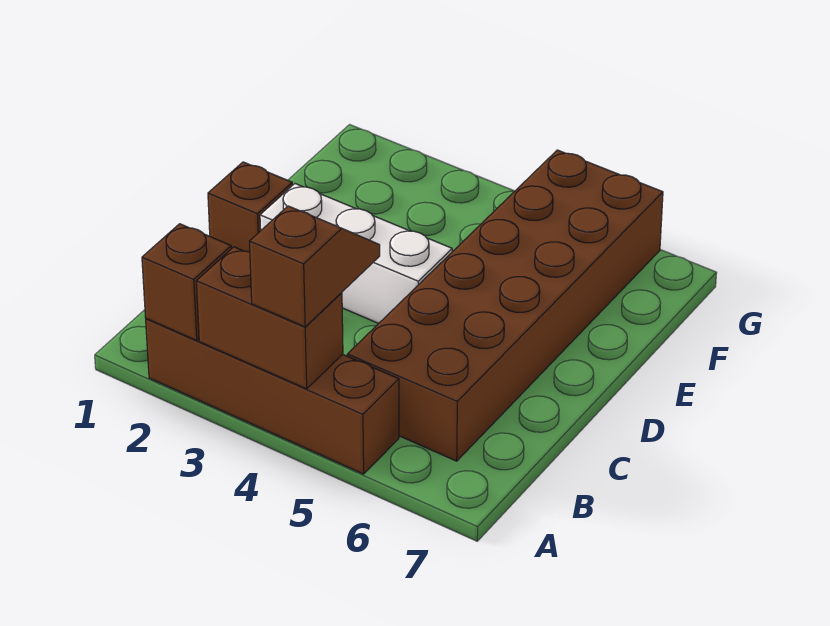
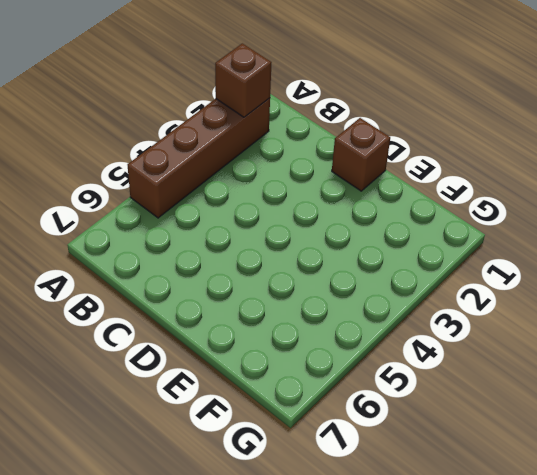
none -> brown 2x6 brick [347,150,663,461]
none -> white 1x3 brick [260,184,452,323]

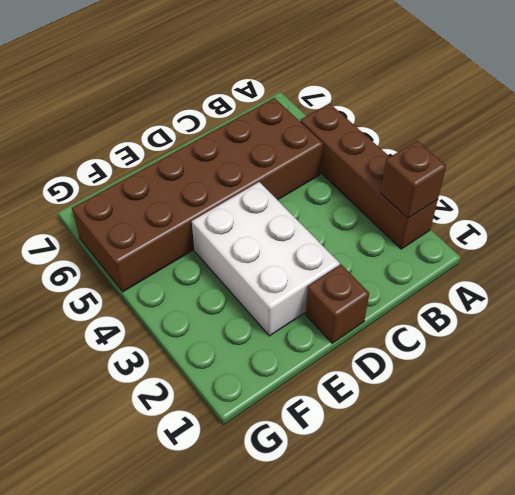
white 2x3 brick [192,182,340,336] -> white 1x3 brick [260,184,452,323]
none -> brown 1x2 brick [196,247,343,389]
none -> brown 1x2 slope [250,206,380,327]

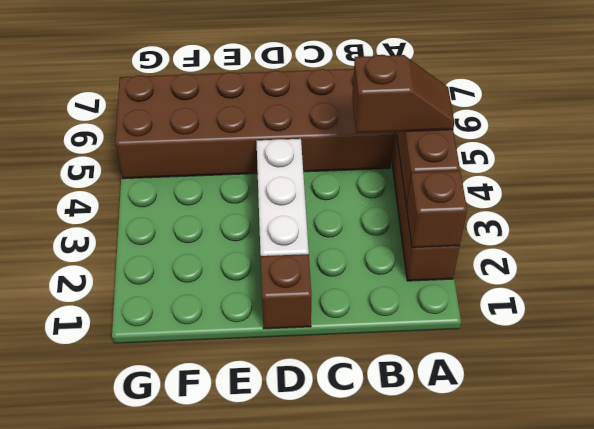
brown 1x2 slope [352,55,454,133] -> brown 1x2 slope turned to [250,206,380,327]

